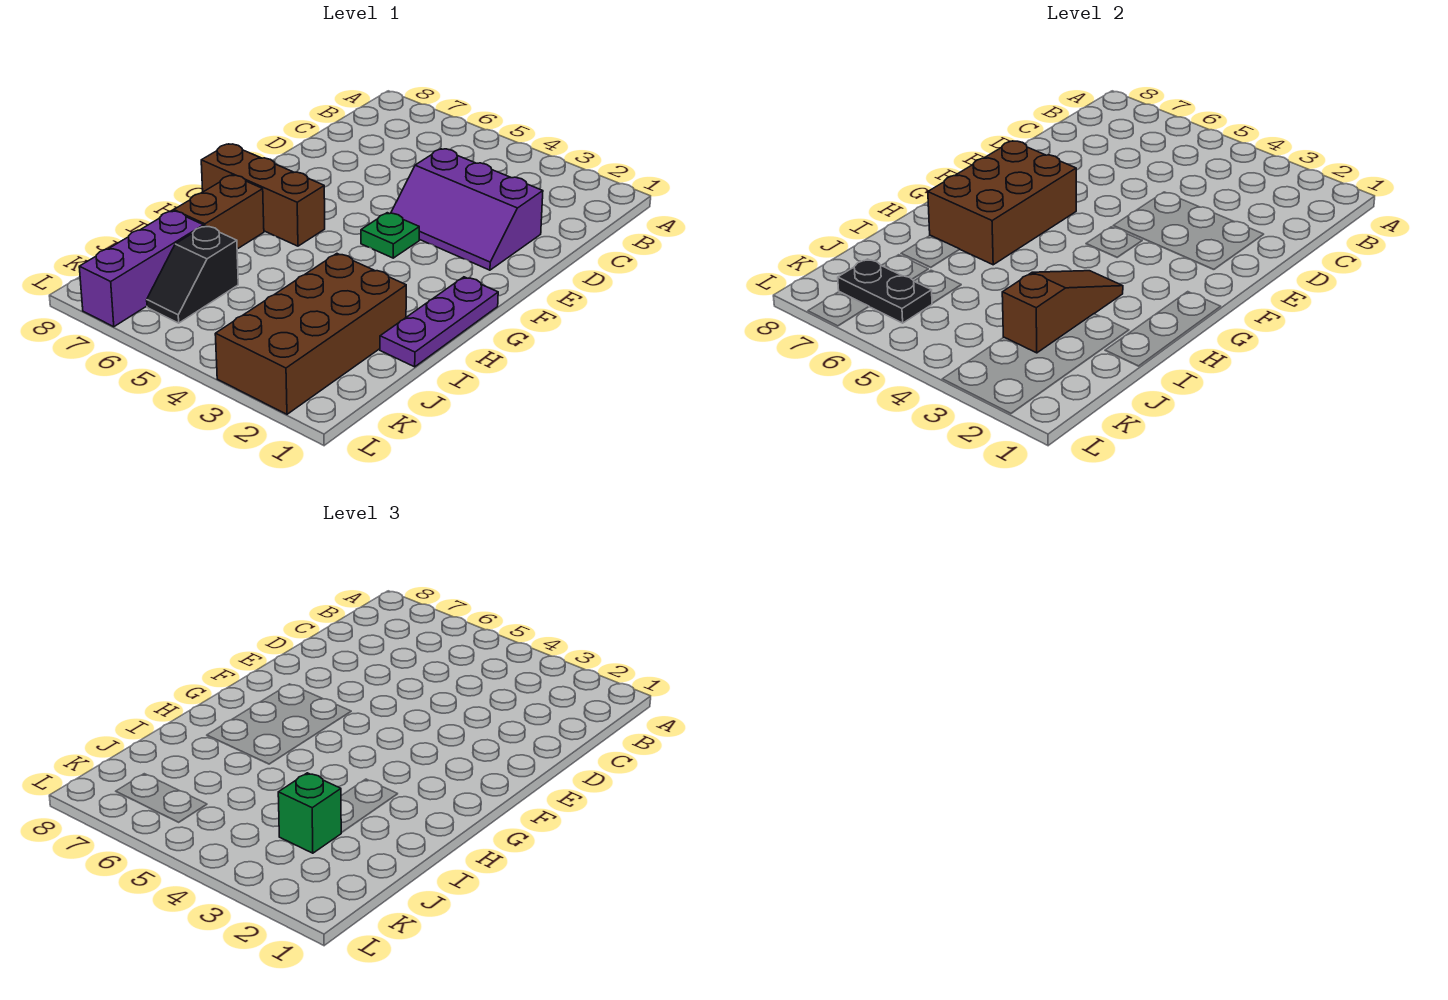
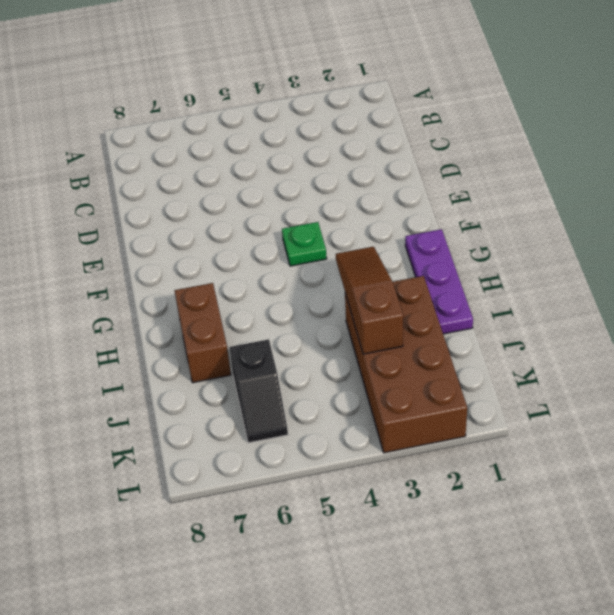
none -> purple 2x3 slope [391,149,543,270]
none -> brown 1x3 brick [201,144,325,246]
none -> purple 1x3 brick [79,211,204,327]

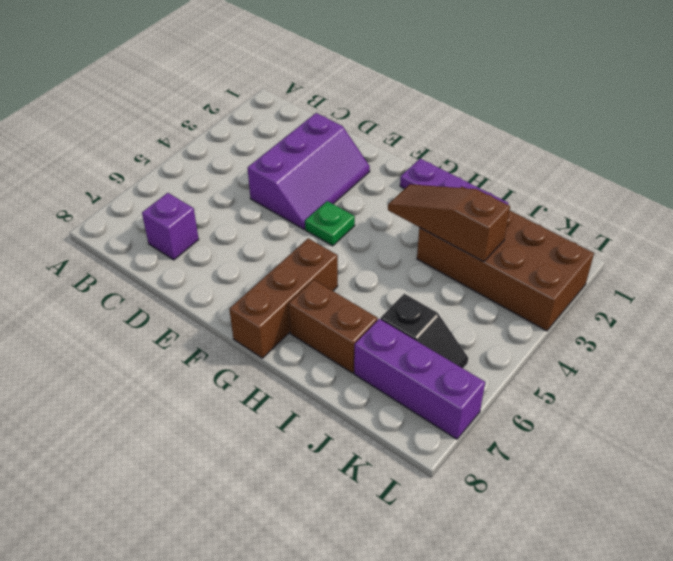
purple 1x1 brick [142,193,199,260] -> none
none -> brown 2x3 brick [928,141,1076,265]
none -> black 1x2 plate [838,259,932,323]
none -> green 1x1 brick [278,773,341,853]

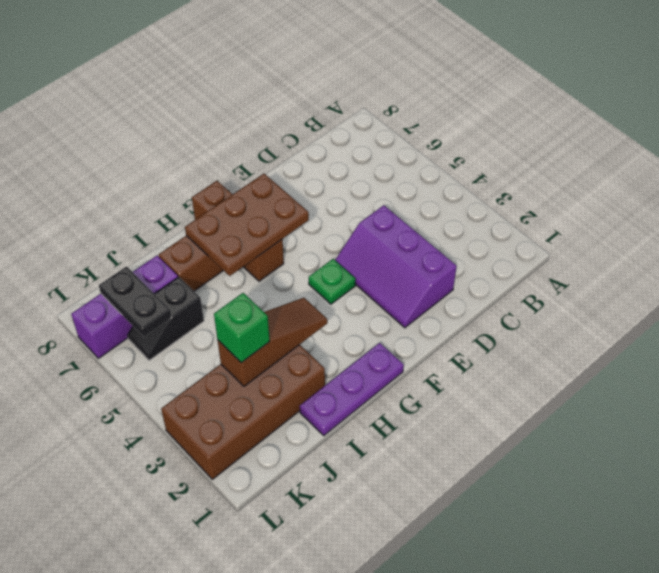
brown 2x3 plate [185,174,309,276] -> brown 2x3 brick [928,141,1076,265]

